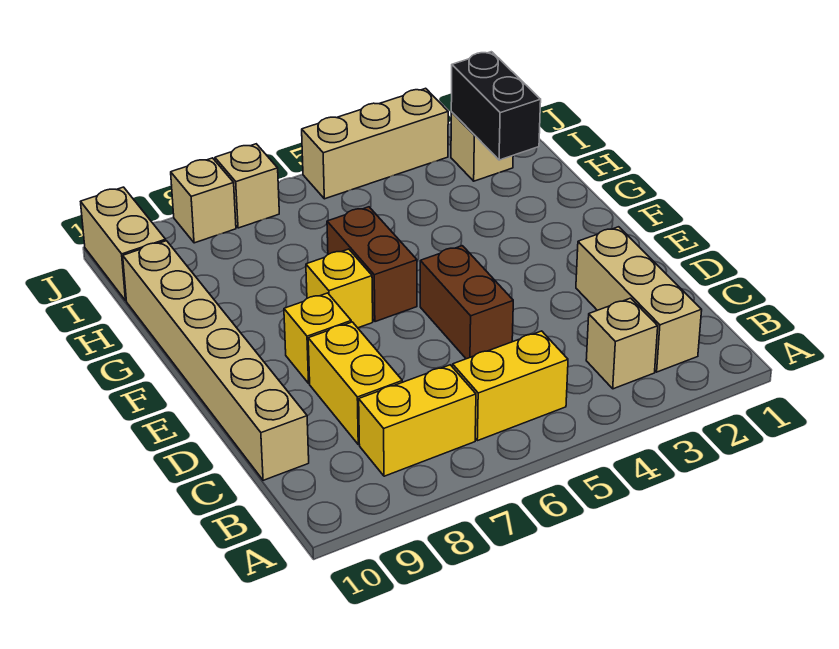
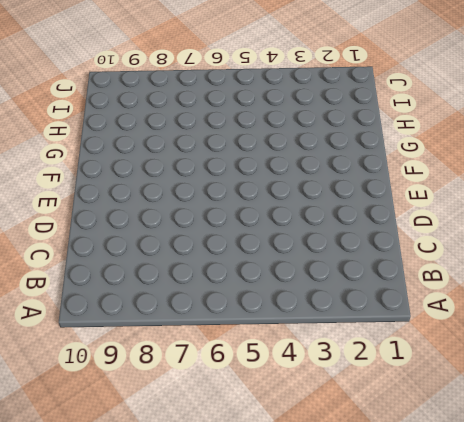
none -> tan 1x3 brick [576,227,702,372]
none -> tan 1x1 brick [586,298,658,389]
none -> yellow 1x2 brick [453,331,568,441]

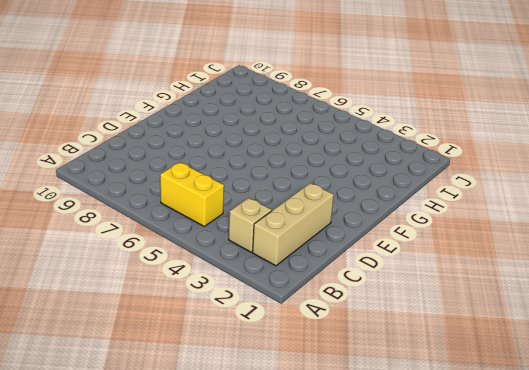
none -> yellow 1x2 brick [359,365,476,476]
none -> yellow 1x2 brick [308,322,402,445]
none -> tan 1x6 brick [123,241,309,480]

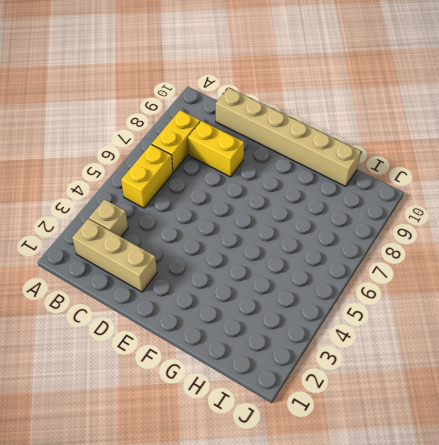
none -> brown 1x2 brick [420,246,513,359]
none -> yellow 1x1 brick [284,293,351,383]
none -> brown 1x2 brick [327,207,417,322]

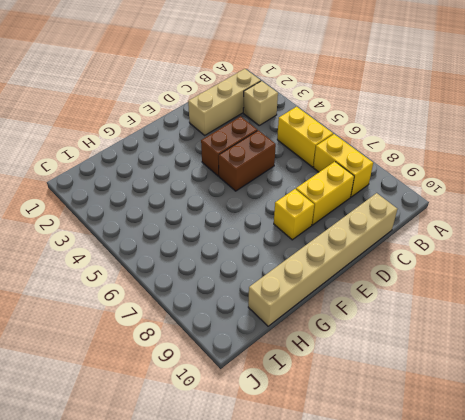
brown 1x2 brick [201,117,257,176] -> brown 1x2 brick moved to [327,207,417,322]
none -> yellow 1x1 brick [306,249,373,328]
none -> tan 1x1 brick [451,112,513,181]
none -> tan 1x2 brick [81,187,166,300]

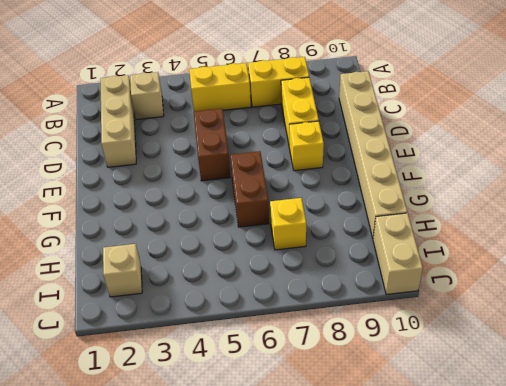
yellow 1x1 brick [270,198,306,250] -> yellow 1x1 brick moved to [306,249,373,328]
none -> tan 1x3 brick [302,88,448,199]
none -> tan 1x1 brick [215,144,279,228]
none -> tan 1x1 brick [171,158,236,243]

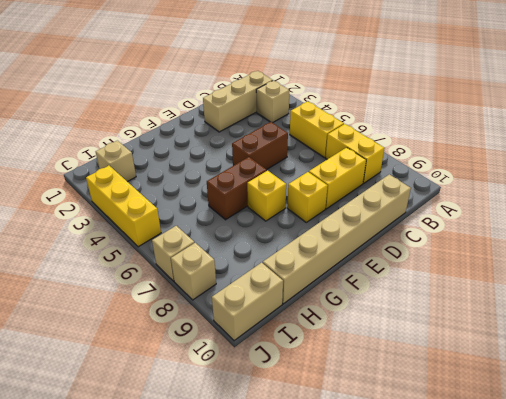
yellow 1x3 brick [86,166,161,247] -> tan 1x3 brick [302,88,448,199]
none -> black 1x2 brick [451,52,541,160]

